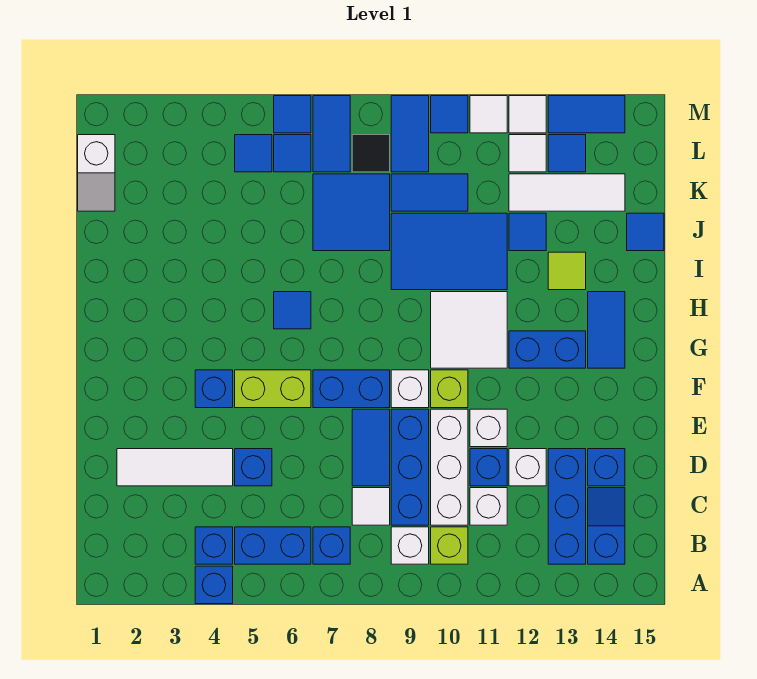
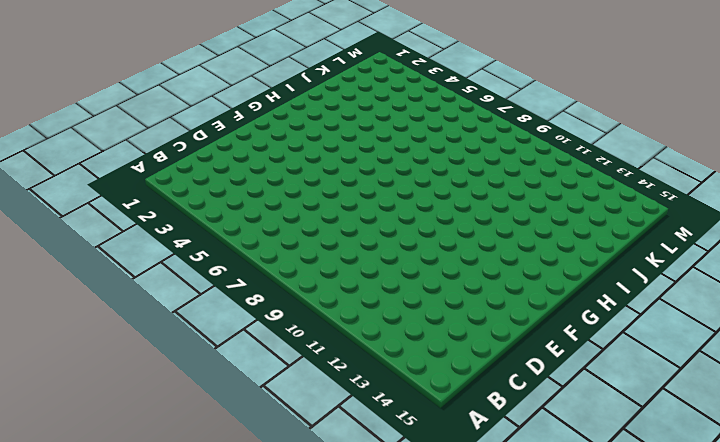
none -> blue 1x1 brick [195,566,233,604]
none -> blue 1x1 brick [195,527,233,564]
none -> blue 1x2 brick [235,527,311,564]
none -> blue 1x1 brick [313,527,350,564]

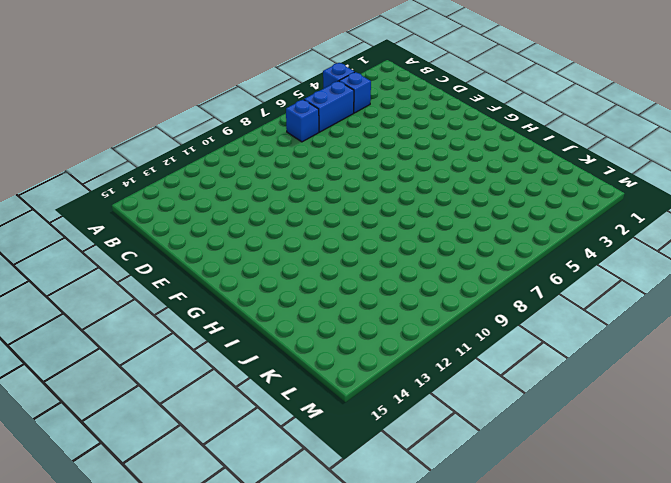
none -> white 1x1 brick [391,527,429,564]
none -> lime 1x1 brick [431,527,468,564]
none -> blue 1x3 brick [548,449,586,564]
none -> blue 1x2 slope [588,488,625,564]

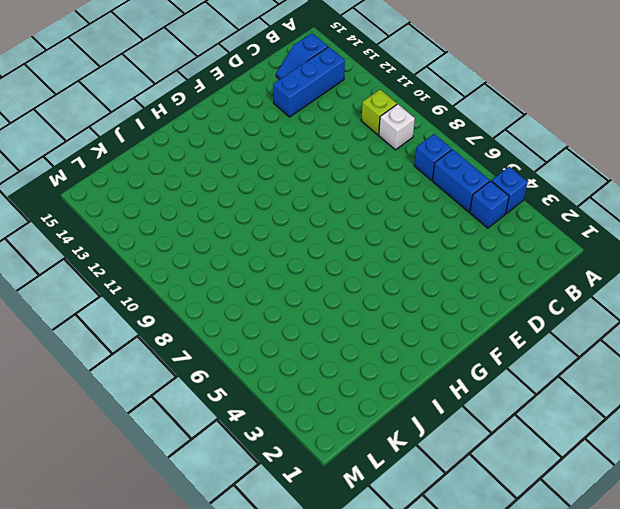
none -> white 1x1 tile [352,488,390,525]
none -> blue 1x3 brick [391,409,429,525]
none -> white 1x3 brick [431,409,468,525]
none -> white 1x1 brick [470,488,507,525]

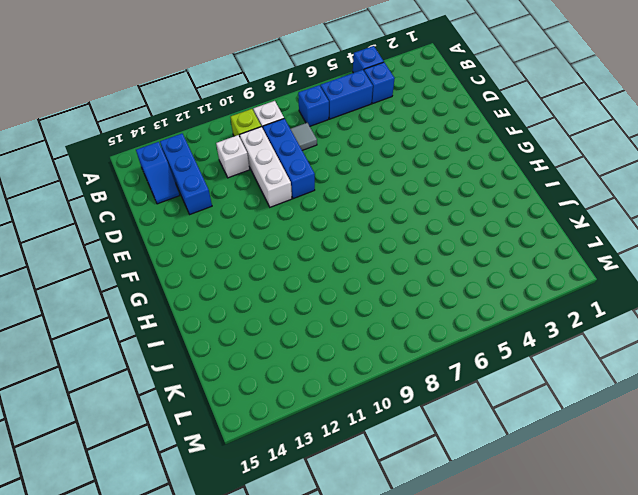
grey 1x1 tile [291,123,317,150] -> white 1x1 tile [352,488,390,525]
none -> white 1x3 tile [117,449,233,486]
none -> blue 1x1 brick [235,449,272,486]
none -> blue 1x2 tile [352,409,390,486]
none -> blue 1x1 brick [470,449,507,486]

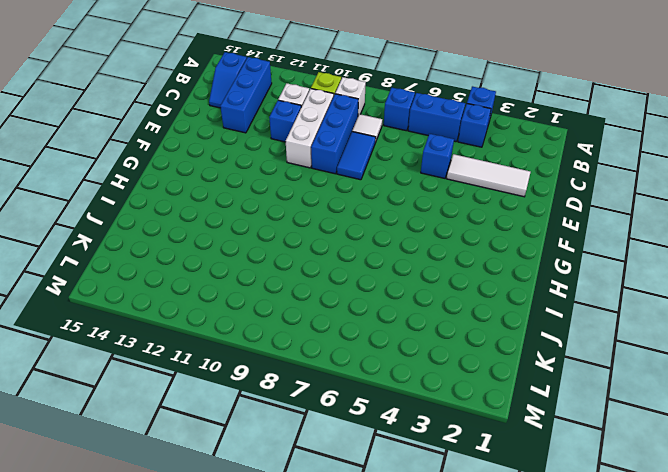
none -> white 1x1 brick [509,449,546,486]
none -> blue 1x1 brick [588,449,625,486]
none -> white 1x1 brick [470,409,507,447]
none -> blue 1x1 brick [195,370,233,408]

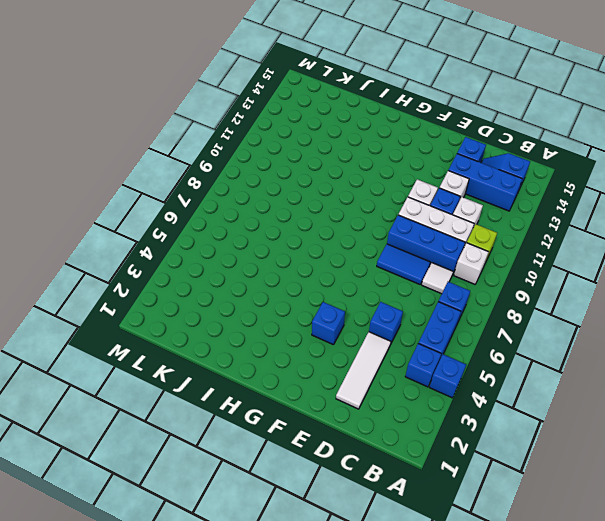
none -> lime 1x2 brick [235,370,311,408]
none -> blue 1x2 brick [313,370,390,408]
none -> white 1x1 brick [391,370,429,408]
none -> lime 1x1 brick [431,370,468,408]

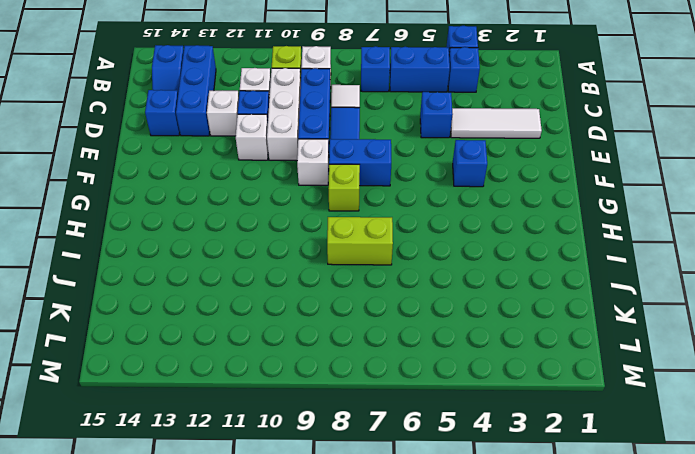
lime 1x1 brick [329,164,360,211] -> lime 1x1 brick moved to [431,370,468,408]
lime 1x2 brick [327,217,393,265] -> lime 1x2 brick moved to [235,370,311,408]
none -> white 2x2 tile [431,292,507,368]
none -> blue 1x2 brick [509,331,586,368]
none -> blue 1x2 tile [588,292,625,368]
none -> blue 1x1 tile [274,292,311,329]

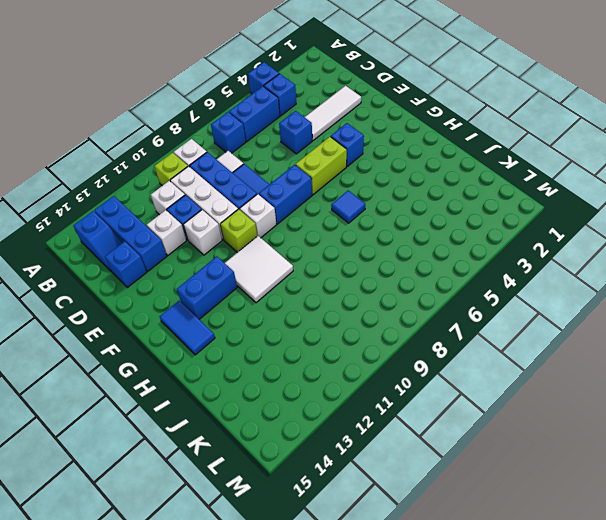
none -> blue 2x3 tile [391,213,507,290]
none -> lime 1x1 tile [548,252,586,290]
none -> blue 2x2 tile [313,174,390,251]
none -> blue 1x1 tile [509,213,546,251]

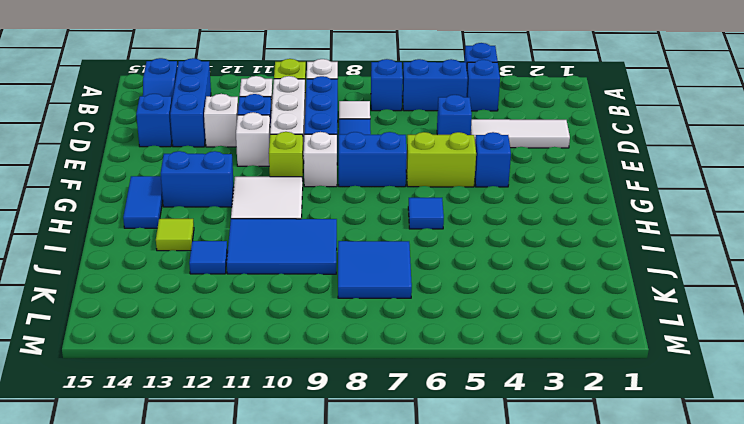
none -> blue 1x1 tile [627,213,664,251]
none -> white 1x2 slope [78,135,115,211]
none -> blue 1x2 tile [391,174,468,211]
none -> white 1x3 tile [509,174,625,211]

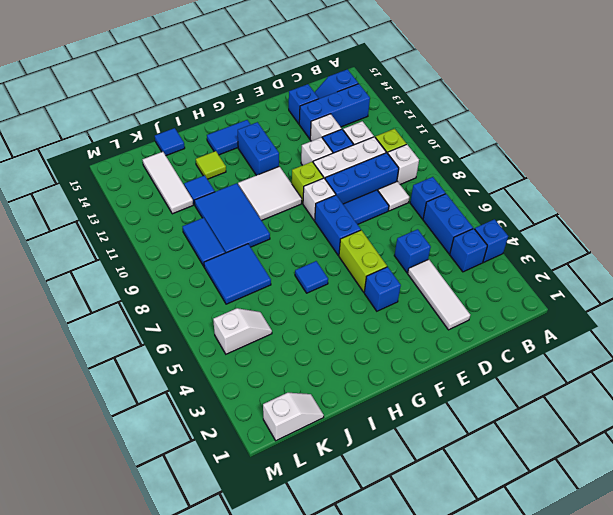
white 1x2 slope [213,308,272,354] -> blue 1x1 tile [235,135,272,172]
none -> blue 1x1 tile [274,135,311,172]
none -> blue 1x2 tile [313,96,350,172]
none -> black 1x1 tile [352,135,390,172]
none -> blue 1x2 tile [391,96,429,172]

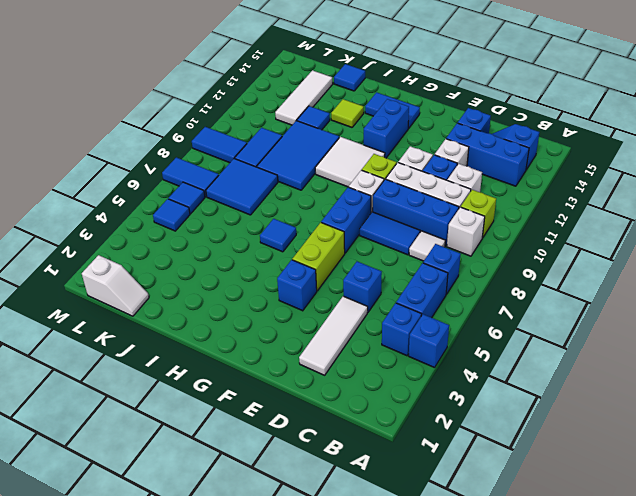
none -> black 1x1 tile [352,135,390,172]
none -> white 1x1 tile [509,135,546,172]
none -> blue 1x1 tile [548,135,586,172]
none -> blue 1x1 tile [274,96,311,133]

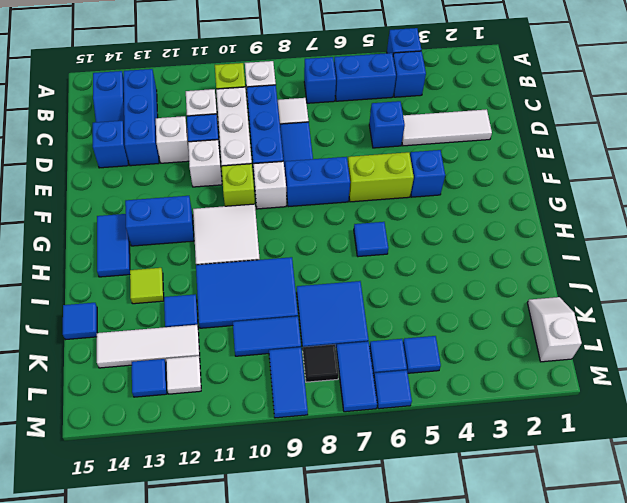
none -> blue 1x1 tile [431,96,468,133]
none -> white 1x1 tile [470,96,507,133]
none -> white 1x1 tile [509,96,546,133]
none -> blue 1x2 tile [548,96,625,133]

